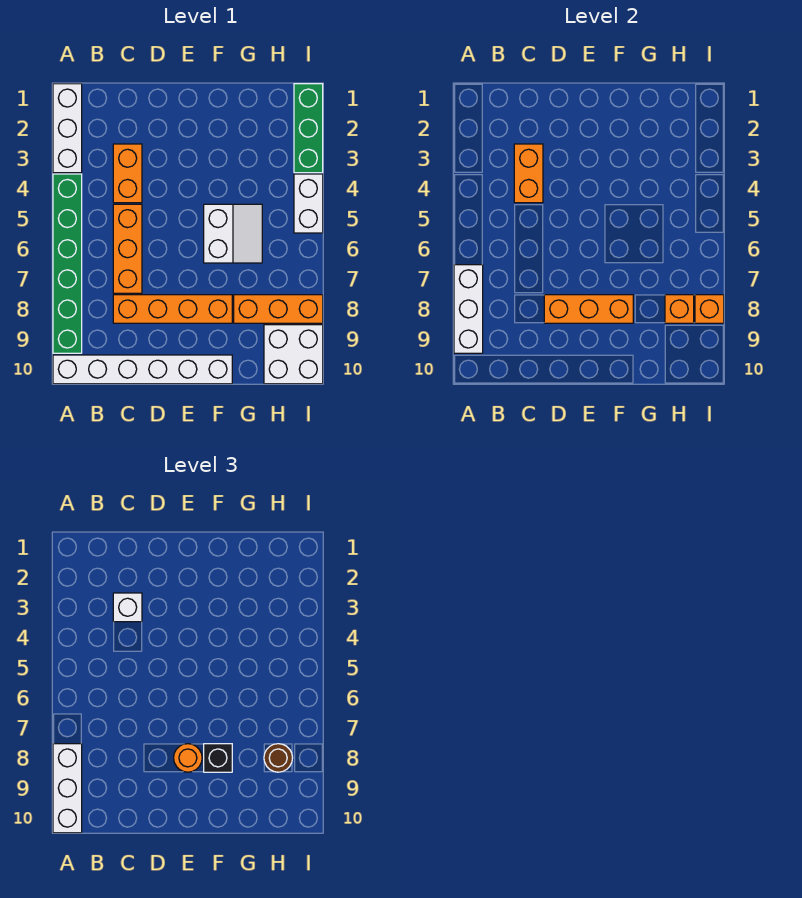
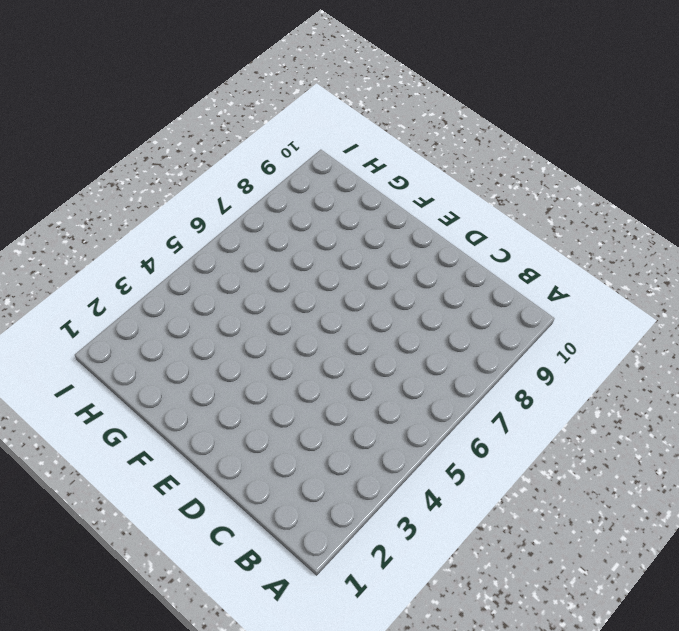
none -> white 1x3 brick [53,84,82,173]
none -> green 1x6 brick [53,174,82,353]
none -> white 1x6 brick [53,355,232,384]

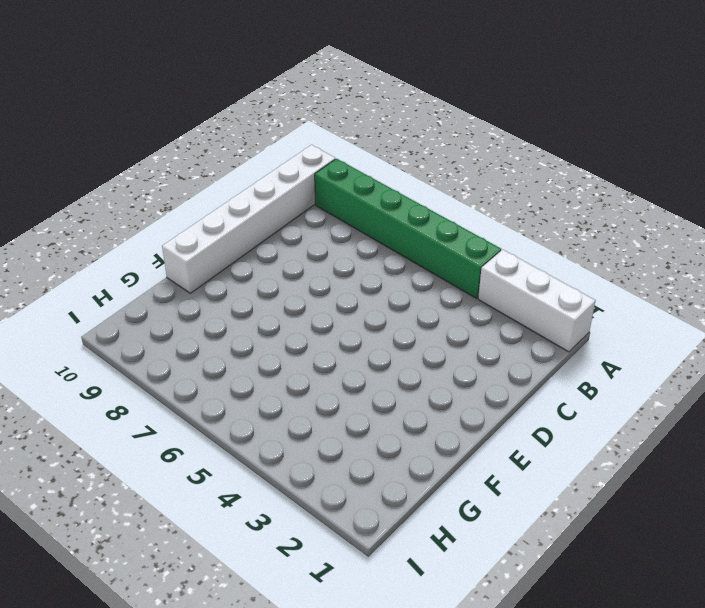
none -> orange 1x2 brick [113,144,142,203]
none -> orange 1x3 brick [113,204,142,293]
none -> orange 1x4 brick [113,295,232,323]

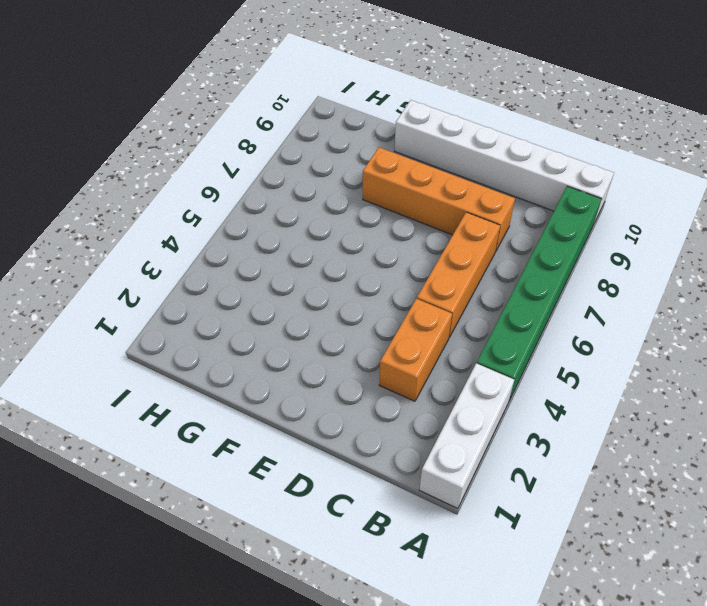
none -> white 2x2 slope [204,204,262,263]
none -> orange 1x3 brick [234,295,323,323]
none -> white 2x2 brick [264,325,323,384]

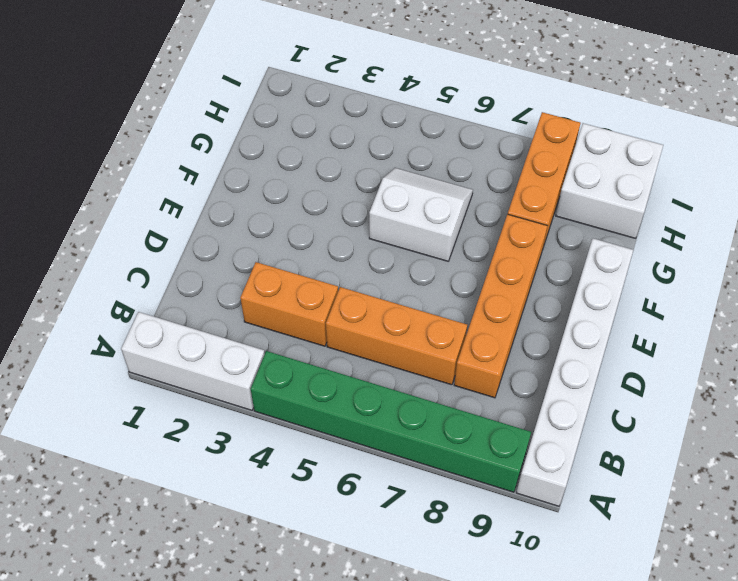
none -> green 1x3 brick [294,84,323,173]
none -> white 1x2 brick [294,174,323,233]
none -> white 1x3 brick [454,265,483,353]

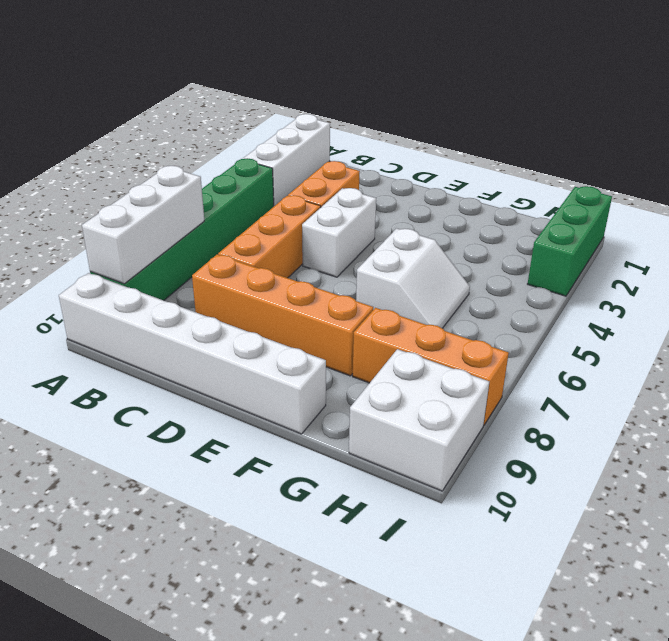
white 1x2 brick [302,188,376,277] -> white 1x2 brick moved to [294,174,323,233]
none -> orange 1x2 brick [514,144,543,203]
none -> orange 1x3 brick [544,295,633,323]
none -> orange 1x1 brick [665,295,694,323]

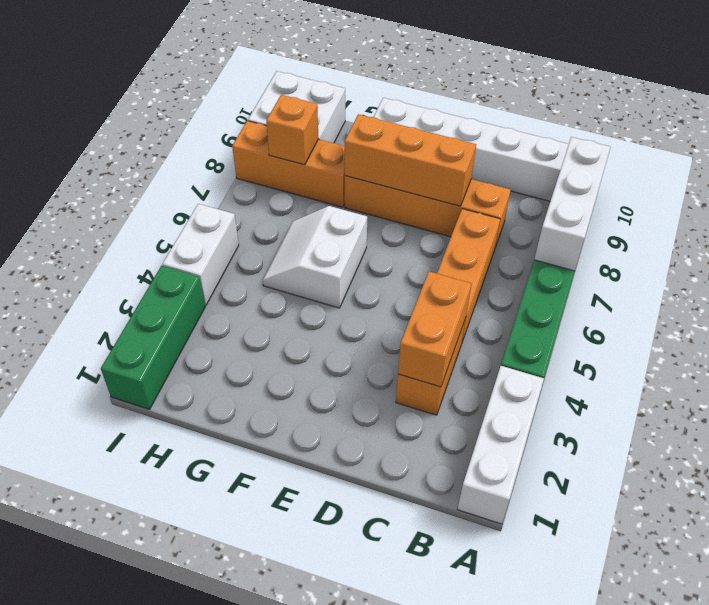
none -> orange 1x1 brick [695,295,724,323]
none -> white 1x3 brick [53,744,82,833]
none -> white 1x1 brick [113,593,142,622]

